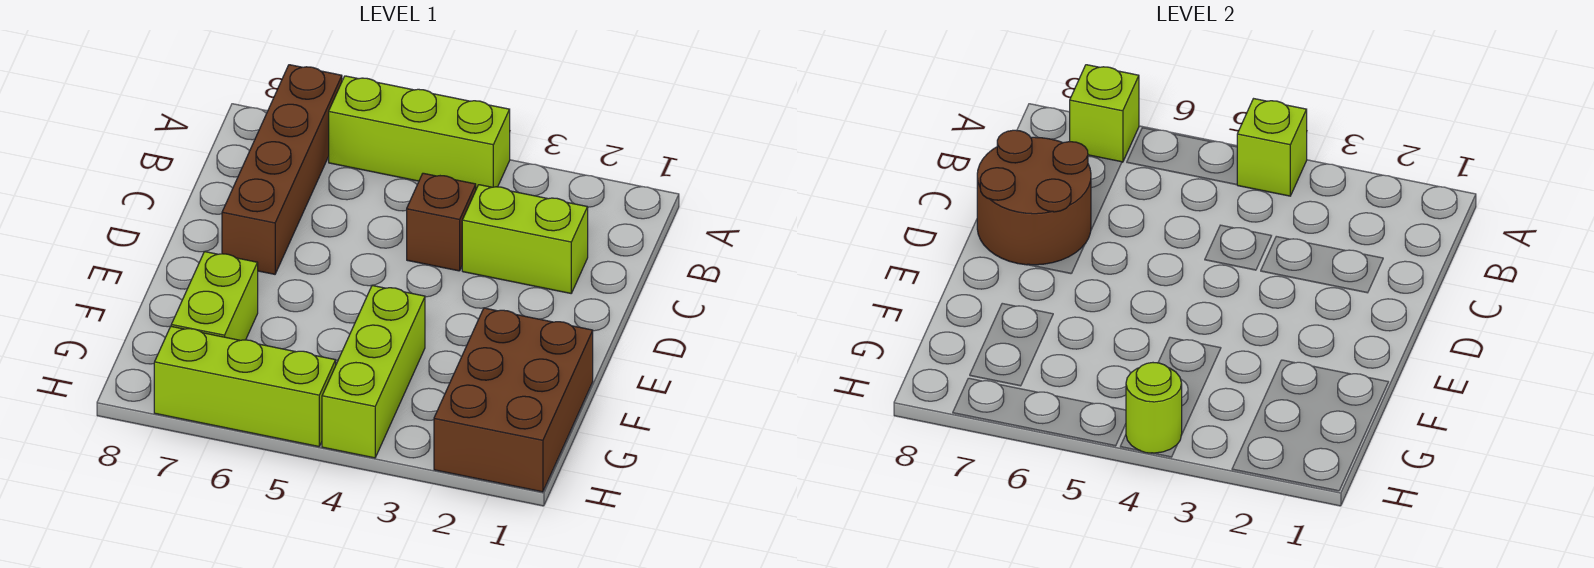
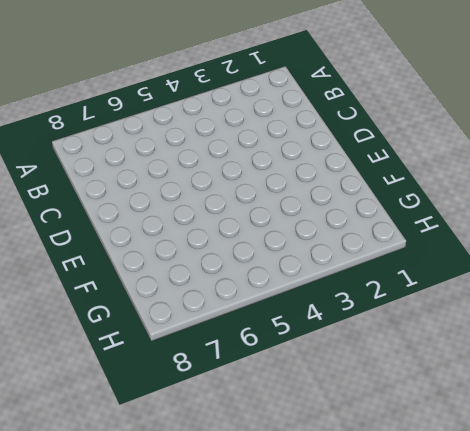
none -> lime 1x3 brick [329,76,510,189]
none -> brown 1x4 brick [222,65,342,274]
none -> lime 1x2 brick [462,185,588,293]

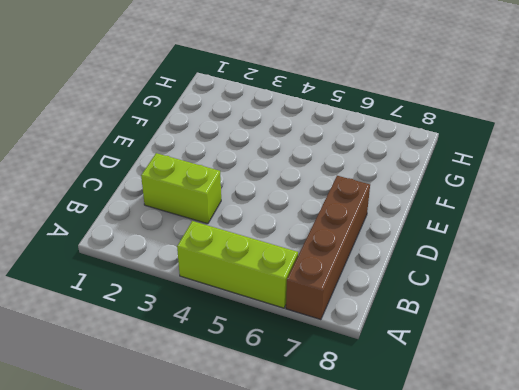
none -> brown 1x1 brick [407,173,476,271]
none -> brown 2x3 brick [434,308,593,492]
none -> lime 1x3 brick [322,285,425,458]

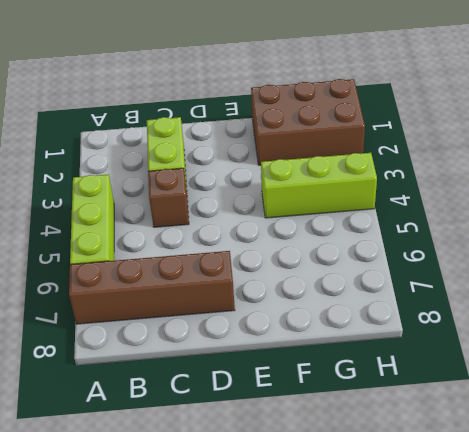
none -> lime 1x2 brick [171,252,258,340]
none -> lime 1x3 brick [154,326,336,447]
none -> lime 1x1 brick [1237,99,1307,196]

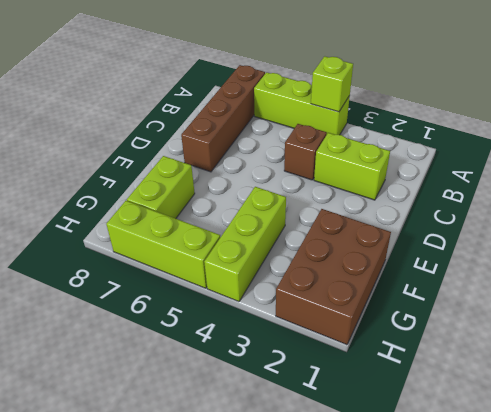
none -> lime 1x1 brick [1070,65,1139,162]
none -> brown 2x2 round brick [977,130,1091,265]
none -> lime 1x1 round brick [1126,363,1182,453]

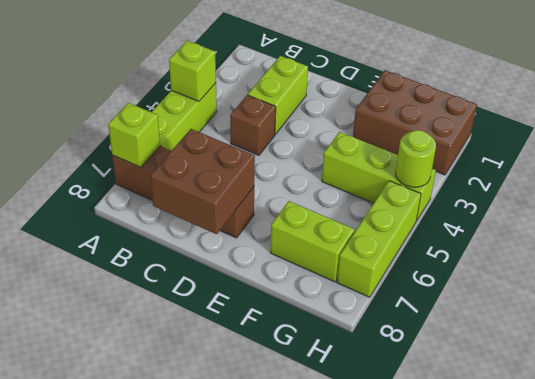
brown 2x2 brick [150,129,255,234] -> brown 2x2 round brick [977,130,1091,265]

